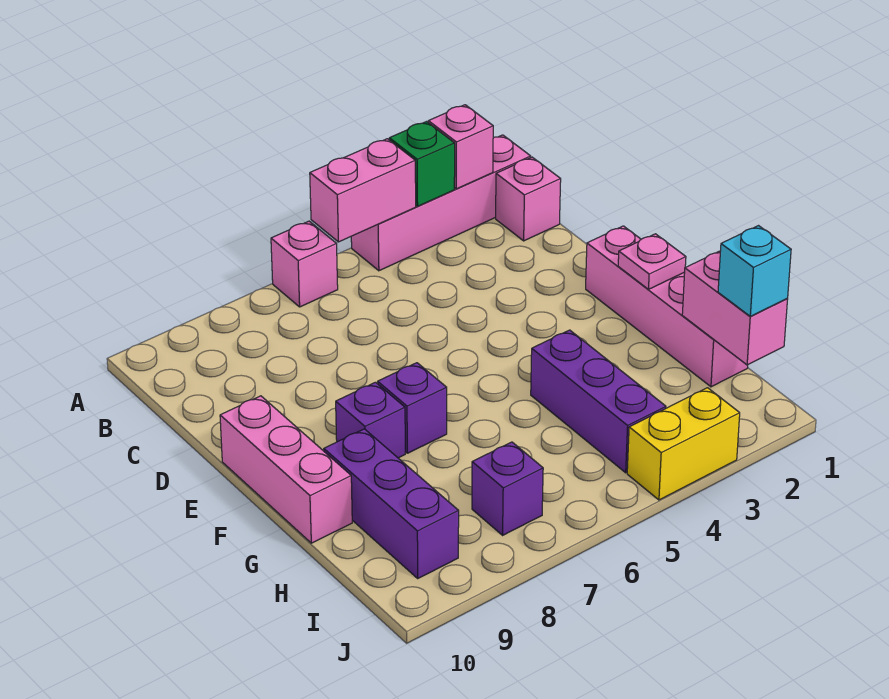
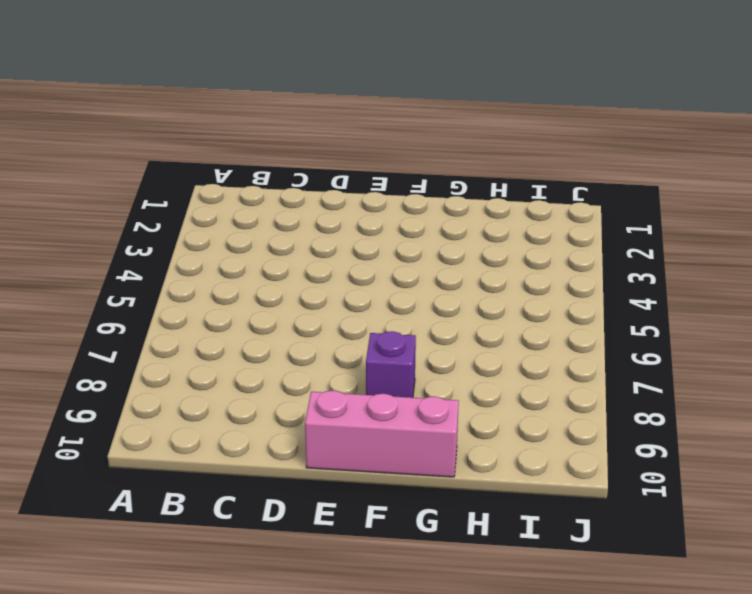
none -> pink 1x4 brick [351,135,531,271]
none -> pink 1x1 brick [271,221,338,307]
none -> pink 1x1 brick [496,157,561,241]

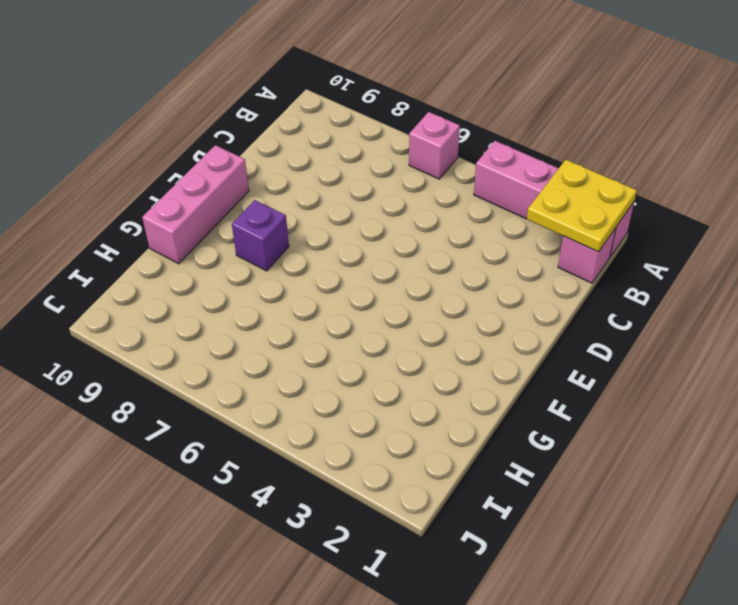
yellow 2x2 plate [527,160,637,252] -> pink 1x1 brick [428,105,493,189]
none -> pink 1x4 brick [586,226,748,387]
none -> purple 1x1 brick [378,363,447,453]
none -> purple 1x3 brick [531,330,666,473]

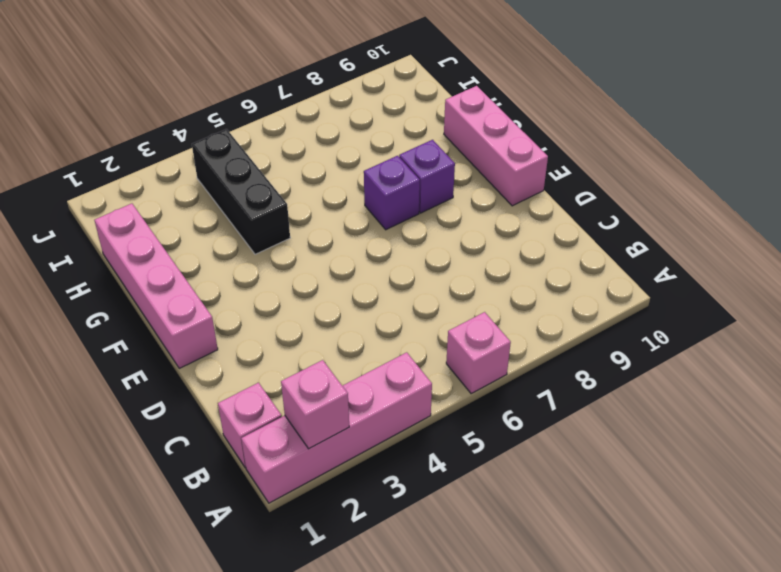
black 1x3 brick [192,129,290,254] -> purple 1x3 brick [531,330,666,473]
none -> purple 1x3 brick [324,429,459,578]
none -> purple 1x1 brick [472,442,543,535]
none -> yellow 1x2 brick [627,388,740,500]

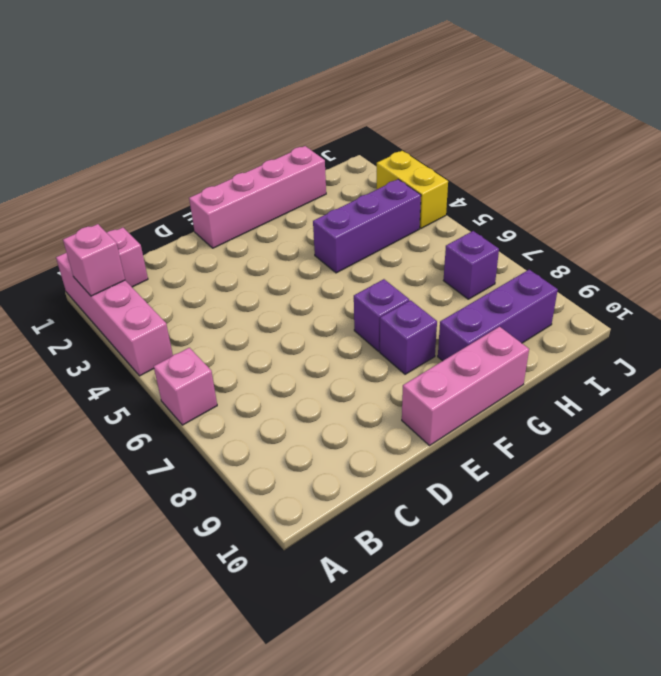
none -> green 1x1 brick [389,122,455,206]
none -> pink 1x2 brick [310,139,416,242]
none -> pink 1x1 plate [618,234,686,289]

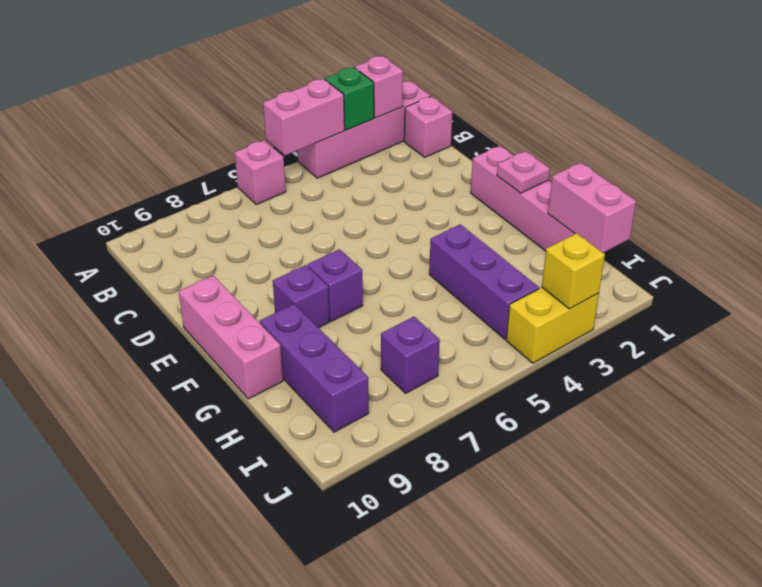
yellow 1x1 brick [542,233,605,309] -> none
none -> cyan 1x1 brick [718,226,791,316]

